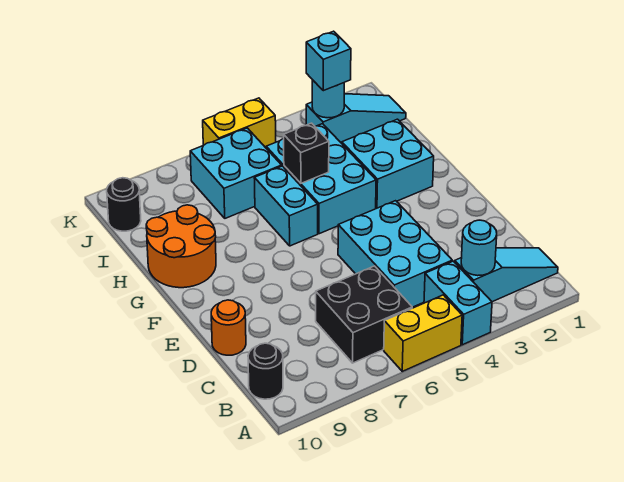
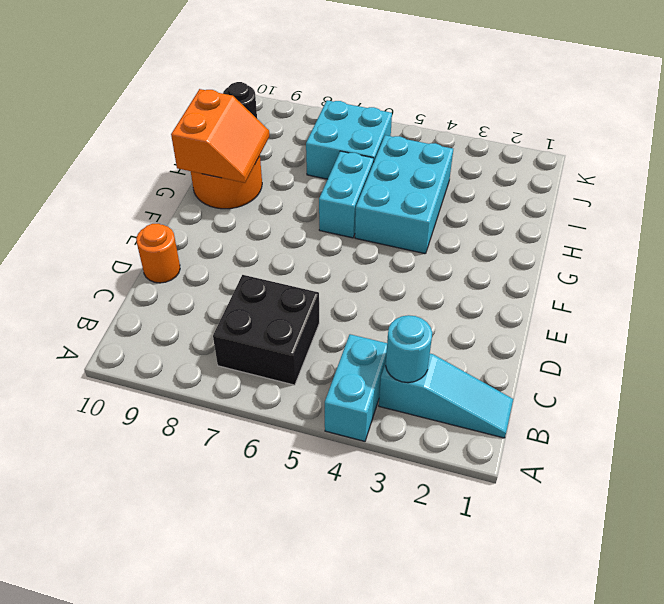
orange 2x2 slope [171,89,269,183] -> none
none -> yellow 1x2 brick [384,295,462,371]
none -> black 1x1 round brick [248,343,283,399]
none -> cyan 2x3 brick [338,201,452,307]

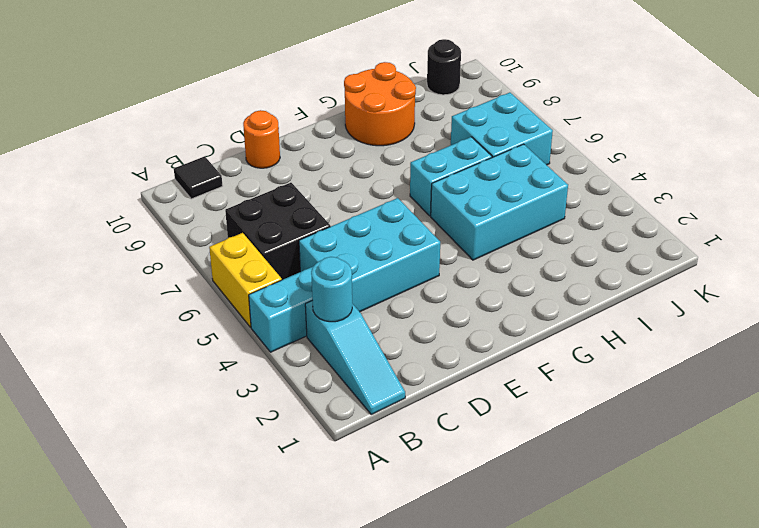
black 1x1 tile [174,156,223,199] -> black 1x1 round brick [248,343,283,399]
none -> cyan 2x2 brick [342,119,434,209]
none -> cyan 1x3 slope [306,94,406,143]
none -> yellow 1x2 brick [203,98,276,148]

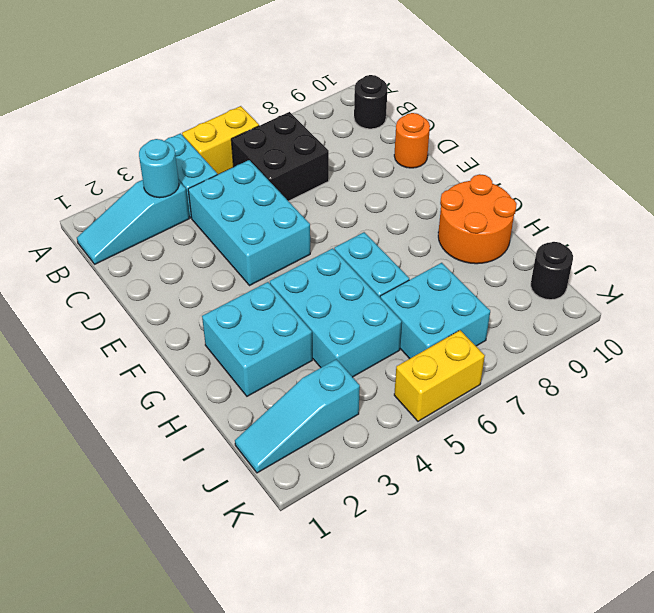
none -> black 1x1 brick [284,123,329,183]
none -> cyan 1x1 round brick [312,80,344,118]
none -> cyan 1x1 brick [306,31,351,91]

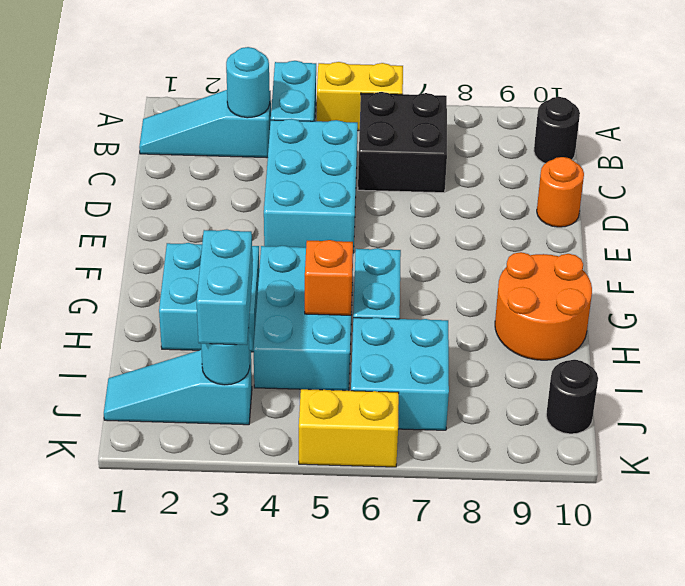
orange 1x1 brick [305,240,353,315] -> black 1x1 brick [284,123,329,183]
cyan 1x2 brick [196,229,253,345] -> cyan 1x1 brick [306,31,351,91]

